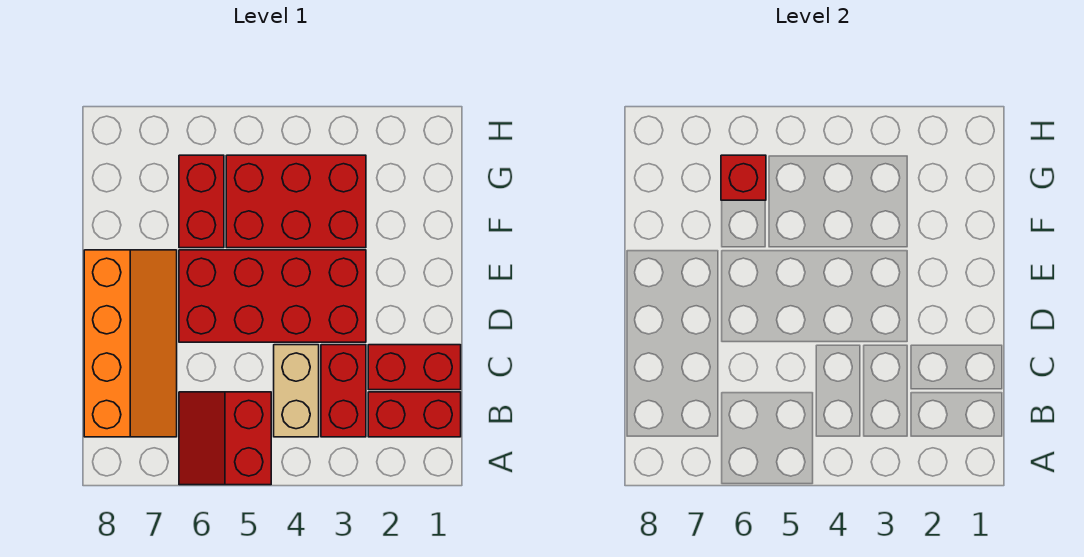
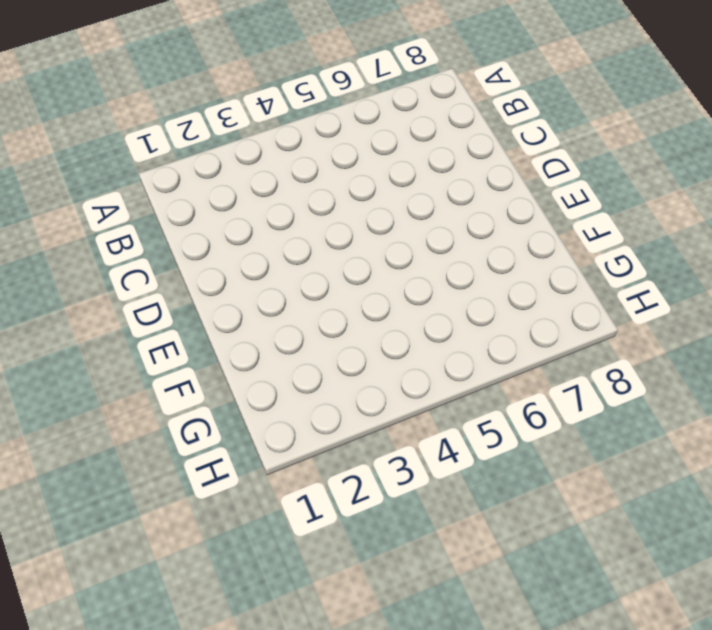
none -> red 2x2 slope [179,392,271,485]
none -> red 1x2 brick [368,392,461,437]

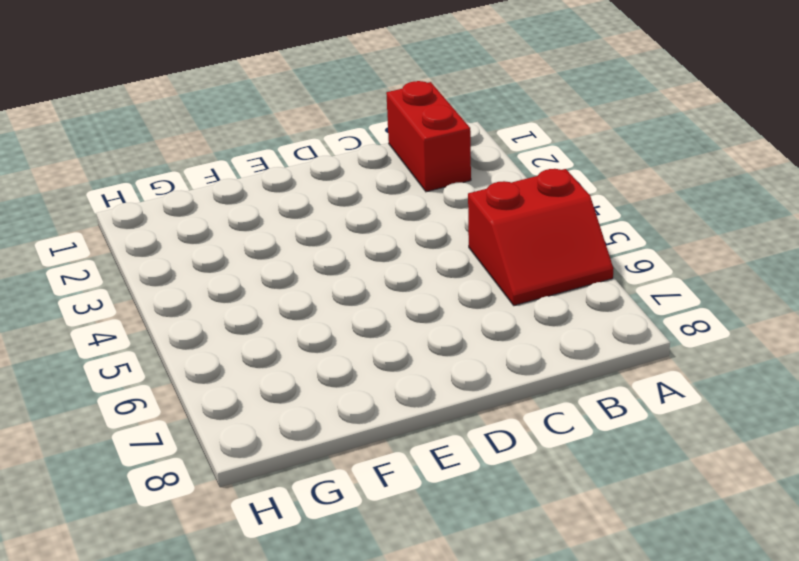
none -> red 1x2 brick [321,345,366,437]
none -> tan 1x2 brick [274,345,319,437]

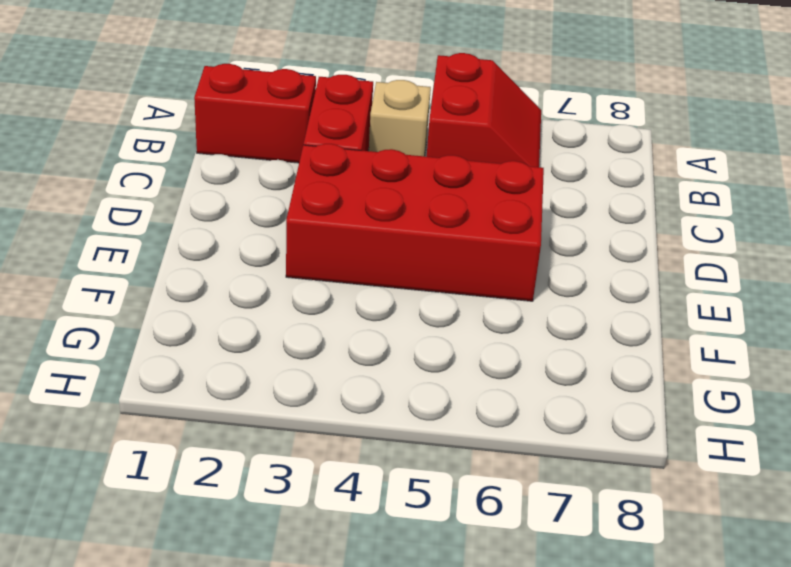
tan 1x1 brick [369,80,431,156] -> tan 1x2 brick [274,345,319,437]
none -> orange 2x4 slope [84,250,177,437]
none -> red 1x2 brick [368,345,461,390]

